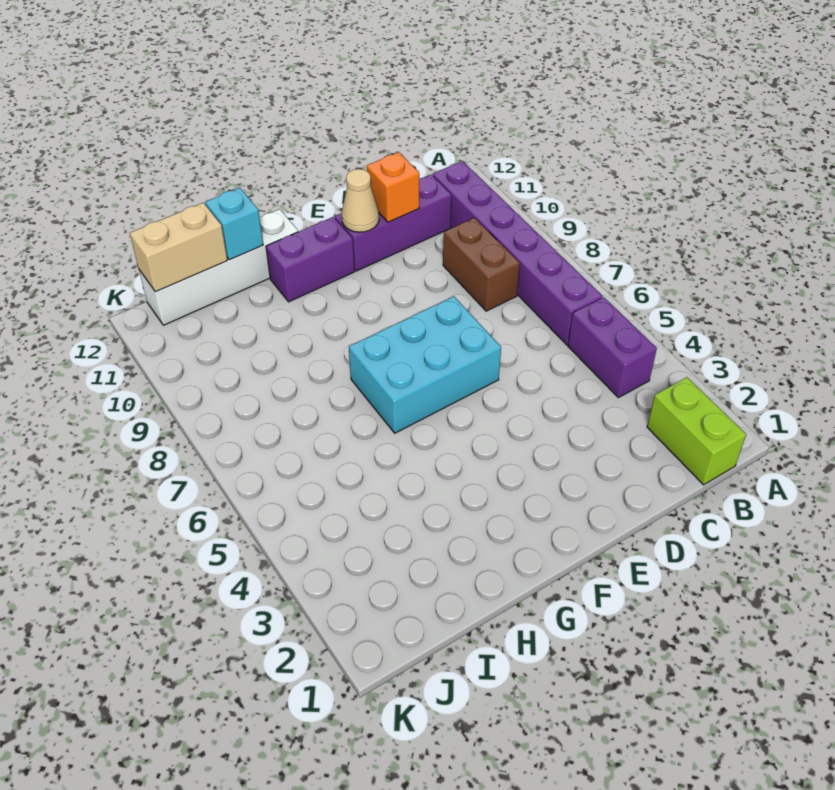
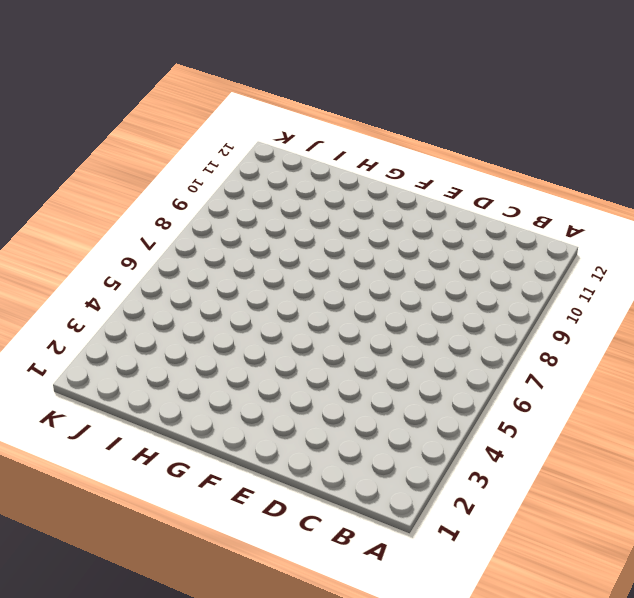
none -> lime 1x2 brick [647,377,746,485]
none -> purple 1x2 brick [568,297,657,398]
none -> purple 1x6 brick [433,161,603,345]

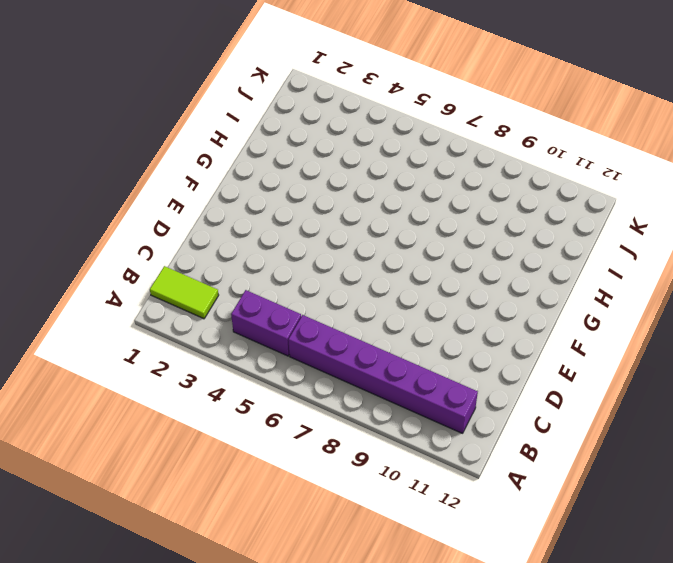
lime 1x2 tile [150,266,219,319] -> lime 1x2 brick [647,377,746,485]
none -> brown 1x2 brick [443,218,520,311]
none -> purple 1x3 brick [335,175,451,271]
none -> cyan 2x3 brick [349,296,501,433]

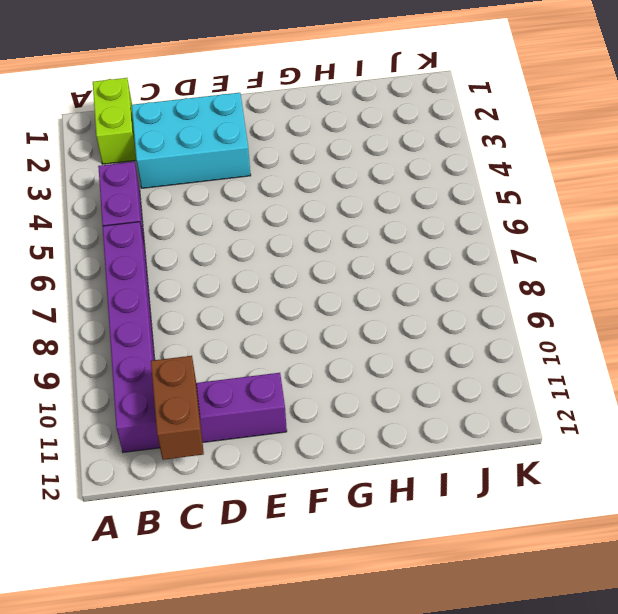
cyan 2x3 brick [132,93,251,188] -> cyan 2x3 brick moved to [349,296,501,433]
brown 1x2 brick [151,356,204,460] -> brown 1x2 brick moved to [443,218,520,311]
none -> purple 1x2 brick [266,217,354,302]
none -> white 1x4 brick [139,209,298,325]
none -> orange 1x1 brick [367,152,419,222]

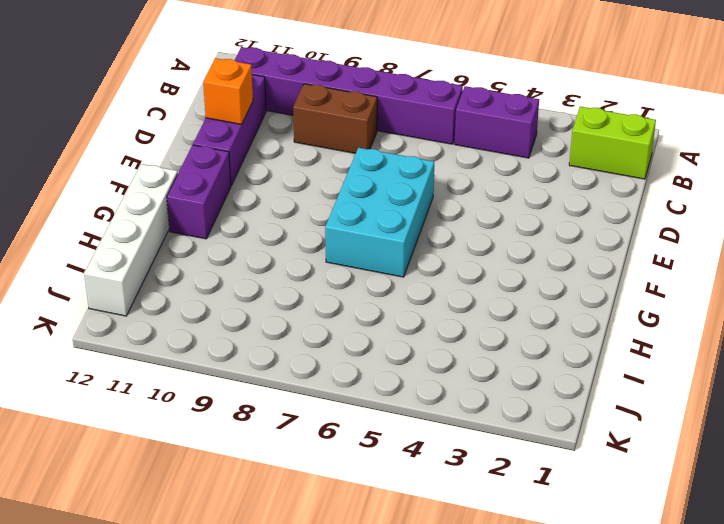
none -> tan 1x1 cone [342,169,379,232]
none -> cyan 1x1 brick [205,188,263,260]
none -> tan 1x2 brick [130,203,227,292]

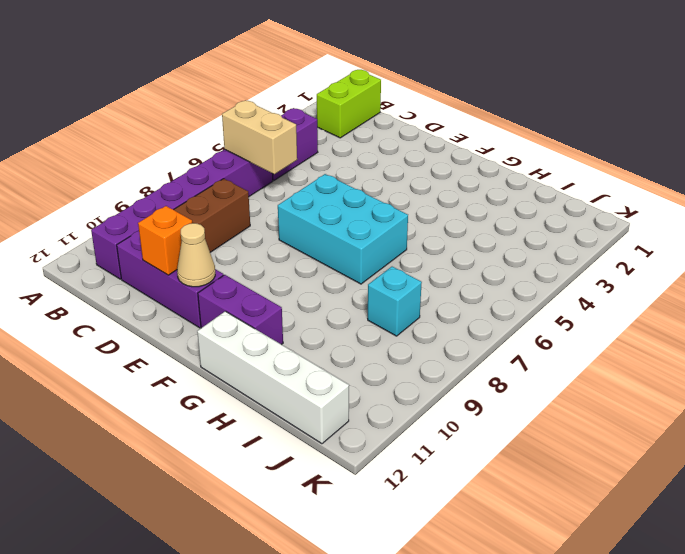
tan 1x2 brick [222,100,297,174] -> tan 1x2 brick moved to [130,203,227,292]
cyan 1x1 brick [368,267,422,336] -> cyan 1x1 brick moved to [205,188,263,260]

